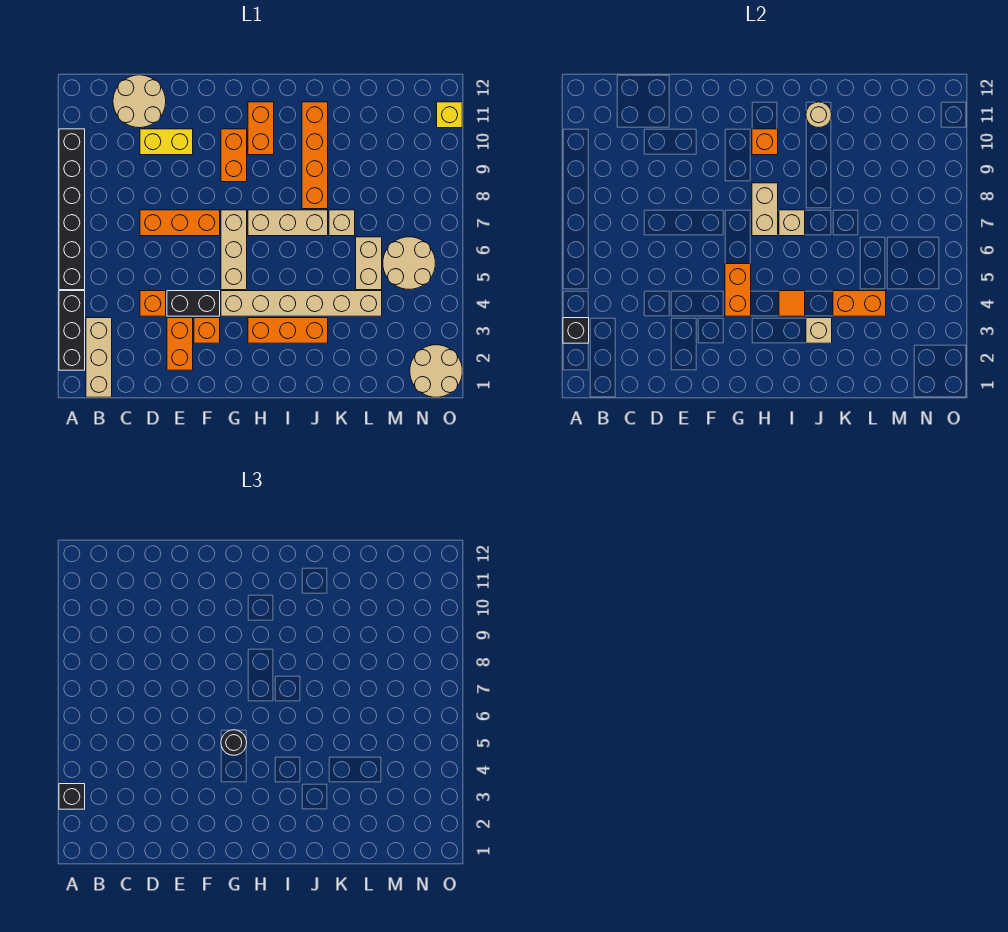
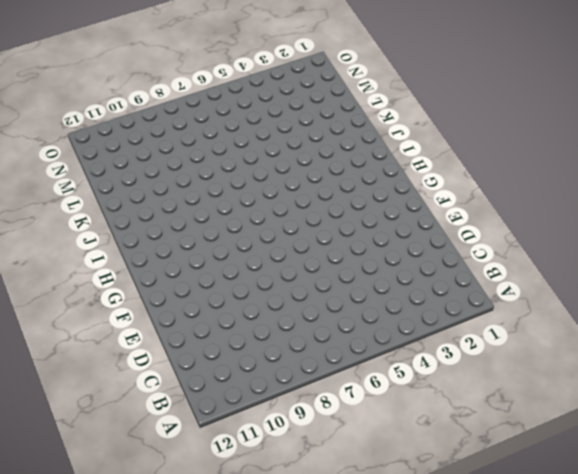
none -> black 1x3 brick [59,291,85,370]
none -> black 1x6 brick [59,129,85,290]
none -> tan 1x3 brick [86,318,112,397]
none -> tan 2x2 round brick [113,75,166,128]

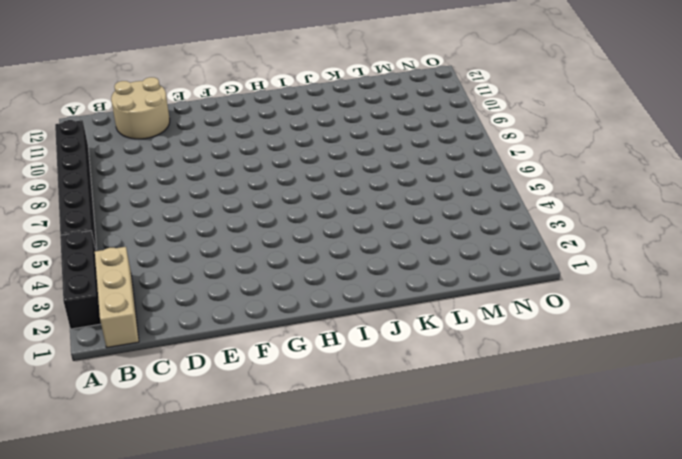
none -> orange 1x1 brick [140,291,166,316]
none -> orange 1x3 brick [140,210,220,236]
none -> yellow 1x2 brick [140,129,193,155]
none -> orange 1x2 brick [167,318,193,370]

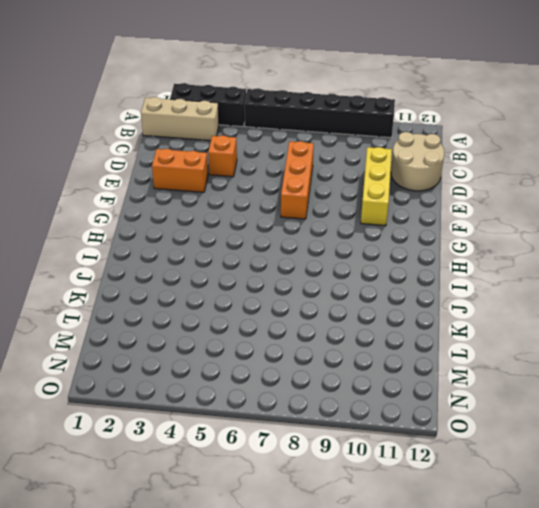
yellow 1x3 brick [361,147,392,226] -> yellow 1x2 brick [140,129,193,155]
none -> black 1x2 brick [167,291,220,316]
none -> orange 1x1 brick [194,318,220,343]
none -> tan 1x6 brick [221,291,382,316]
none -> tan 1x3 brick [221,210,247,290]

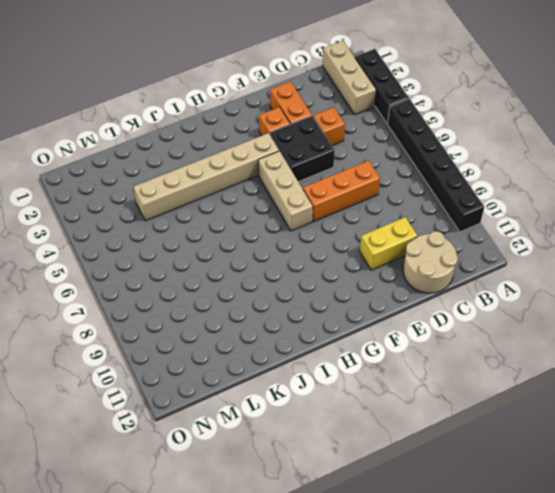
black 2x2 brick [270,116,335,182] -> black 1x2 brick [167,291,220,316]
none -> orange 1x2 brick [221,129,247,182]
none -> orange 1x3 brick [248,318,328,343]
none -> tan 1x3 brick [248,210,328,236]
none -> orange 1x2 brick [248,102,274,155]

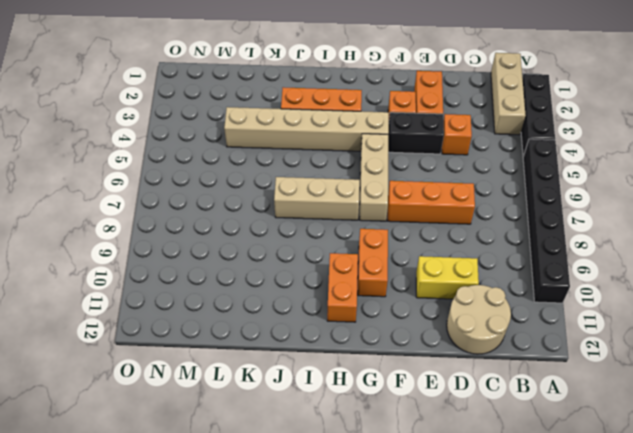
none -> orange 1x4 brick [302,102,328,209]
none -> tan 1x1 brick [329,210,355,236]
none -> tan 1x2 brick [356,237,382,290]
none -> tan 2x2 round brick [383,237,435,289]

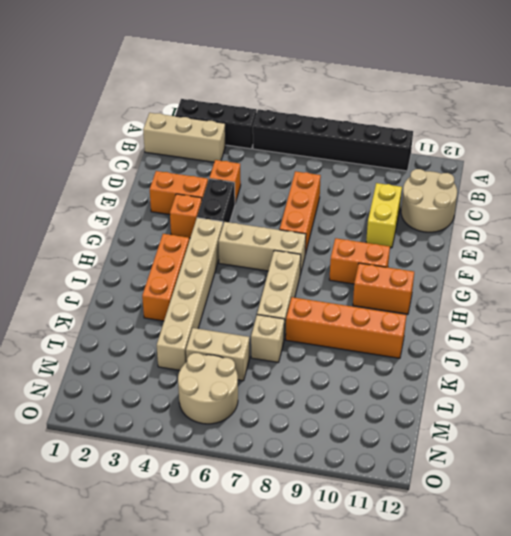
none -> tan 2x2 round brick [410,345,462,397]
none -> yellow 1x1 brick [437,102,462,128]
none -> black 1x1 brick [563,318,589,343]
none -> orange 1x2 brick [725,264,751,316]

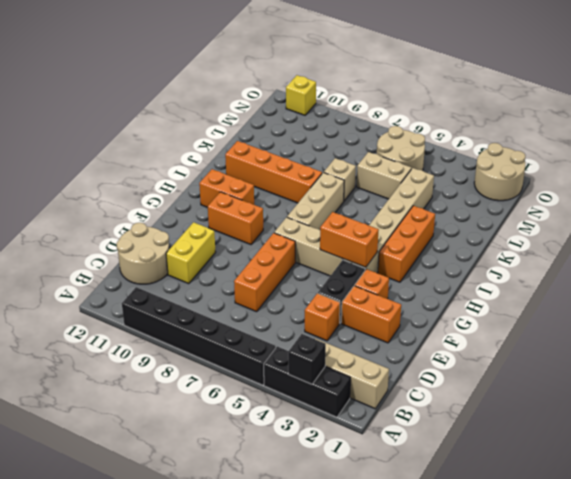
none -> tan 1x2 brick [752,183,778,236]
none -> orange 1x1 brick [752,129,778,155]
none -> orange 1x1 tile [779,291,805,316]
none -> tan 1x1 brick [779,210,805,236]

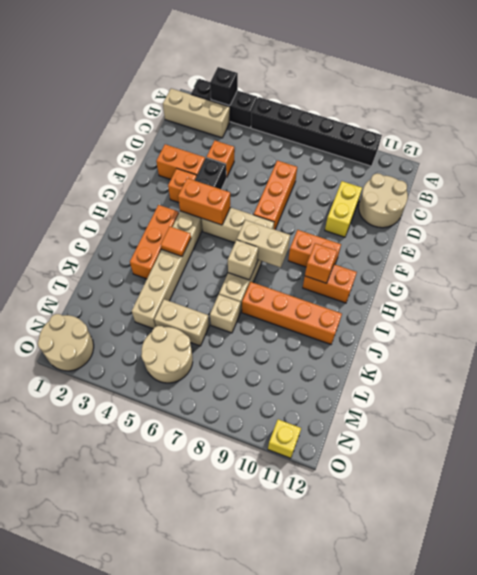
none -> tan 1x1 brick [806,318,832,343]
none -> tan 1x1 round brick [806,102,832,128]
none -> orange 1x2 brick [833,291,886,316]
none -> black 1x1 brick [59,784,85,809]

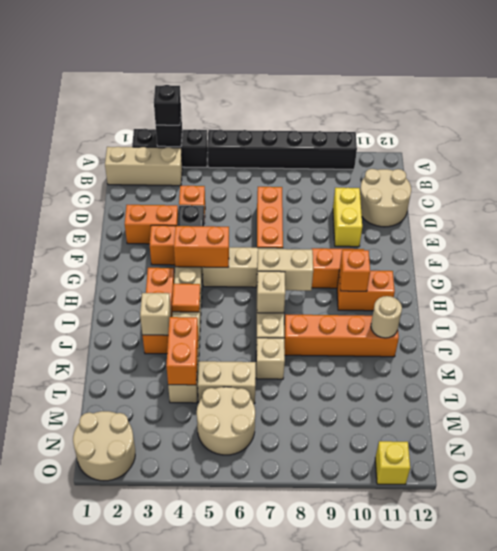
none -> black 1x1 round brick [221,730,247,755]

